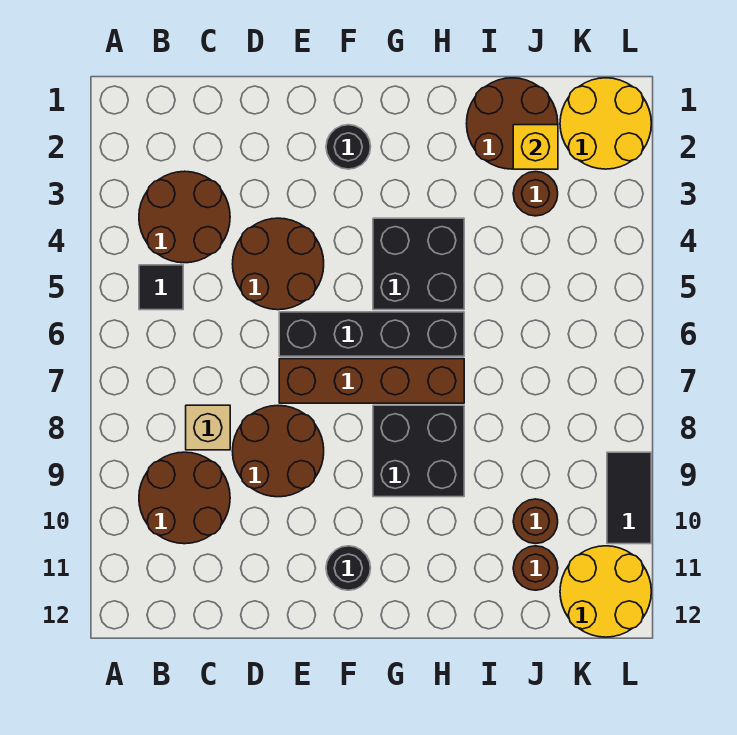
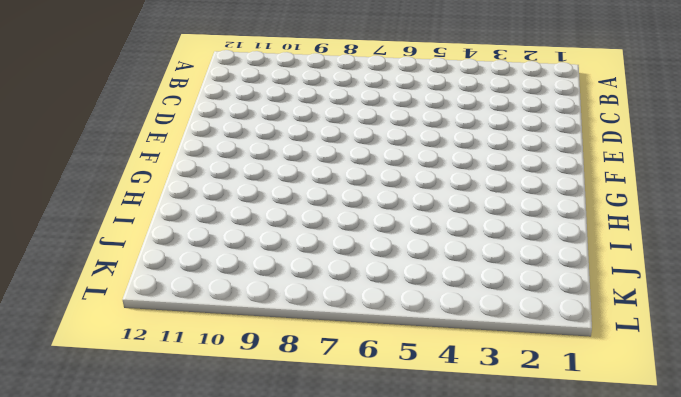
none -> brown 2x2 round brick [139,171,230,263]
none -> black 1x1 tile [139,265,183,310]
none -> brown 2x2 round brick [139,452,230,544]

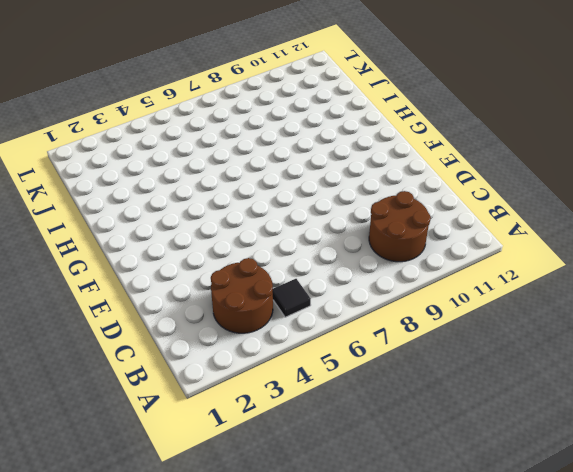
none -> tan 1x1 brick [186,405,230,450]
none -> brown 2x2 round brick [233,218,324,310]
none -> brown 2x2 round brick [233,406,324,497]

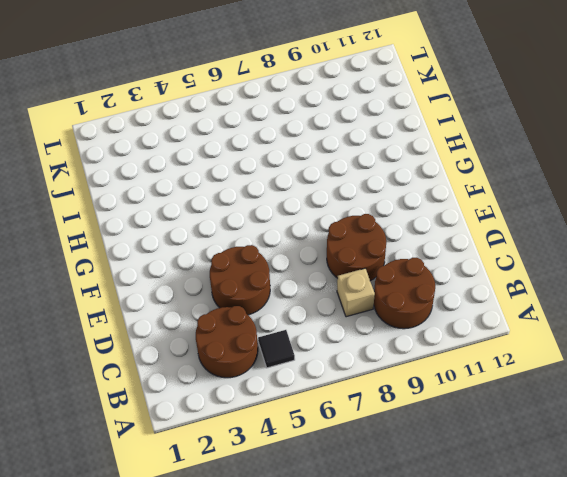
none -> black 1x4 brick [279,312,464,356]
none -> brown 1x4 brick [279,359,464,403]
none -> black 1x1 round brick [326,125,371,169]

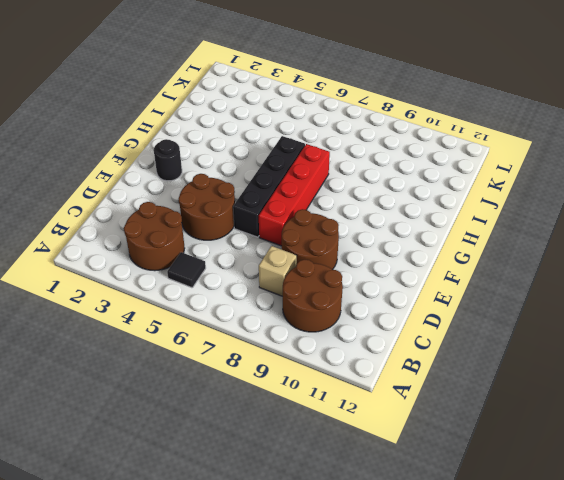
red 1x4 brick [259,144,330,246] -> brown 1x4 brick [279,359,464,403]
none -> black 1x1 round brick [326,546,371,590]
none -> black 2x2 brick [373,218,464,310]
none -> black 2x2 brick [373,405,464,497]

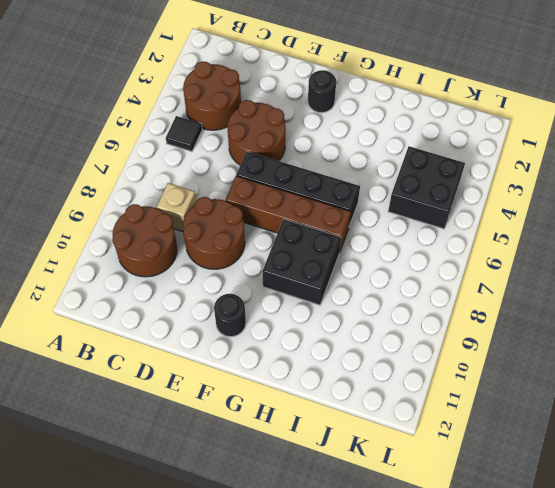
black 2x2 brick [388,146,465,229] -> black 2x2 brick moved to [373,218,464,310]
none -> brown 2x2 round brick [467,78,558,169]
none -> brown 1x1 round brick [513,172,558,216]
none -> brown 1x1 round brick [513,499,558,544]

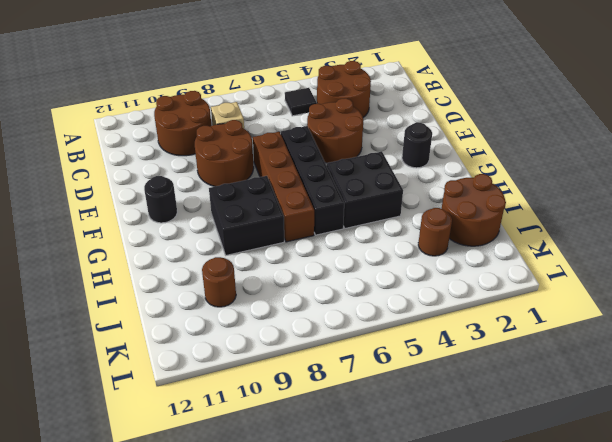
none -> brown 1x1 round brick [513,546,558,590]
none -> yellow 2x2 round brick [560,78,651,169]
none -> yellow 2x2 round brick [560,546,651,637]

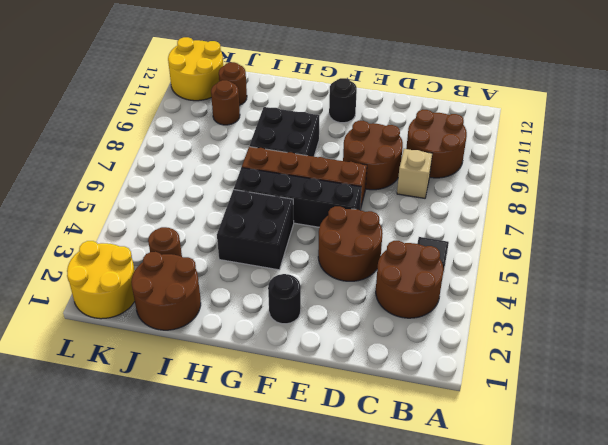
none -> black 1x2 tile [607,452,651,544]
none -> yellow 1x1 brick [513,125,558,169]

